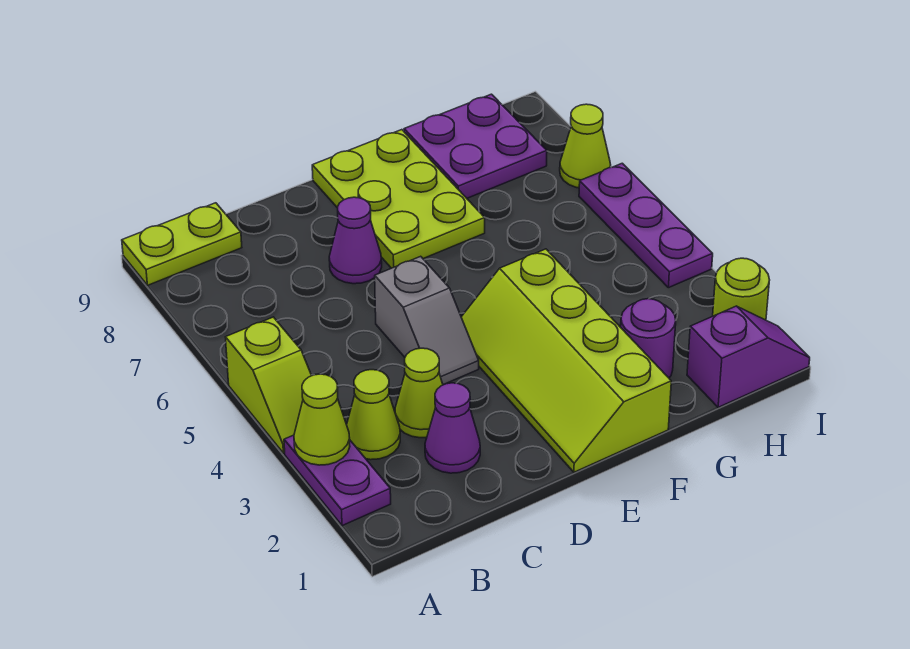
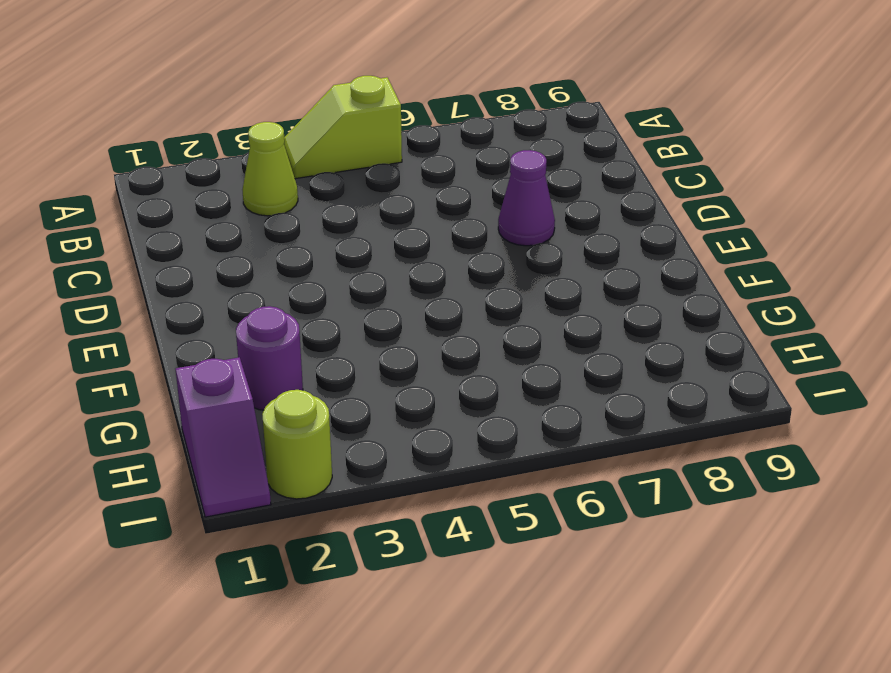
none -> purple 1x2 plate [284,435,391,526]
none -> lime 1x2 plate [122,203,242,285]
none -> purple 1x1 cone [425,383,480,473]

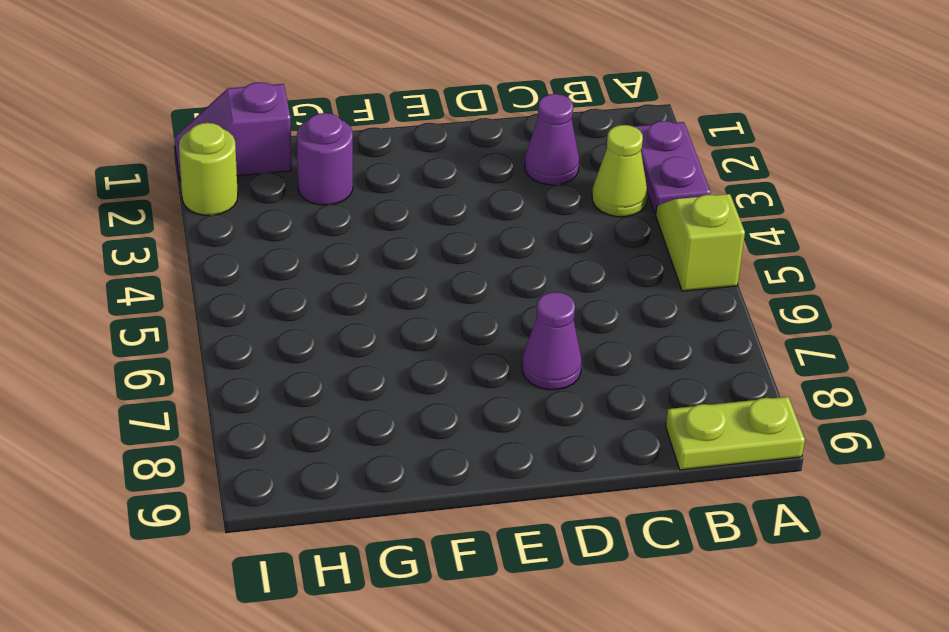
none -> lime 1x1 cone [395,348,443,438]
none -> grey 1x2 slope [375,256,479,385]
none -> lime 2x4 slope [461,249,671,472]

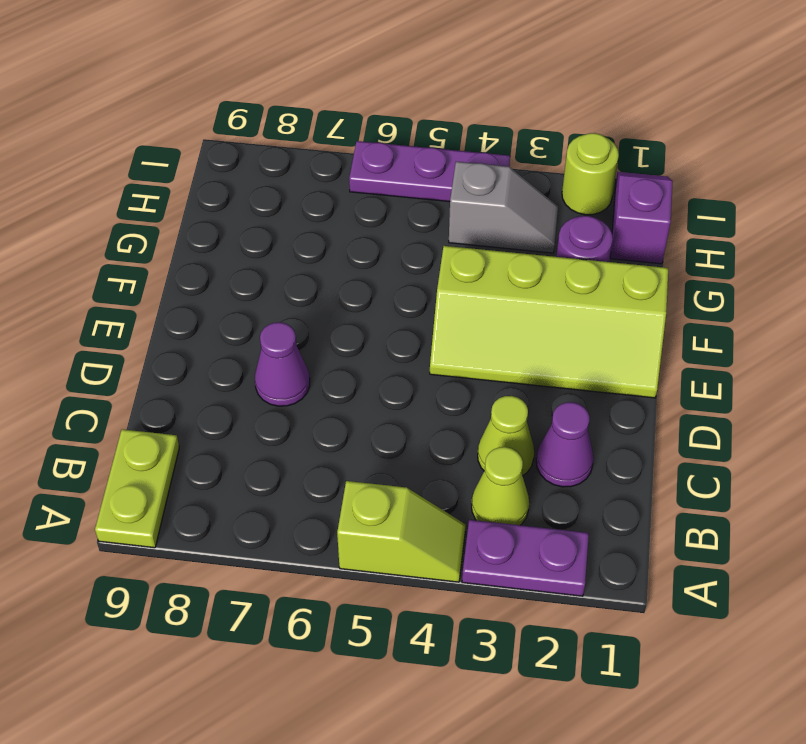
grey 1x2 slope [449,162,558,253] -> grey 1x2 slope moved to [375,256,479,385]
none -> lime 2x3 plate [312,130,485,268]
none -> purple 2x2 plate [404,94,547,198]
none -> lime 1x1 cone [560,104,611,188]

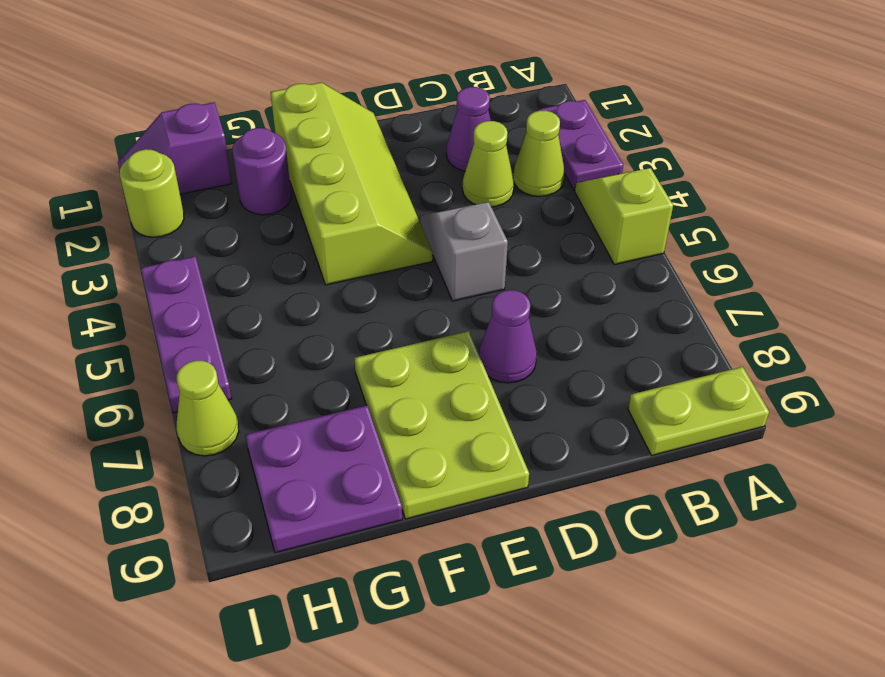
none -> lime 1x1 cone [294,374,350,465]

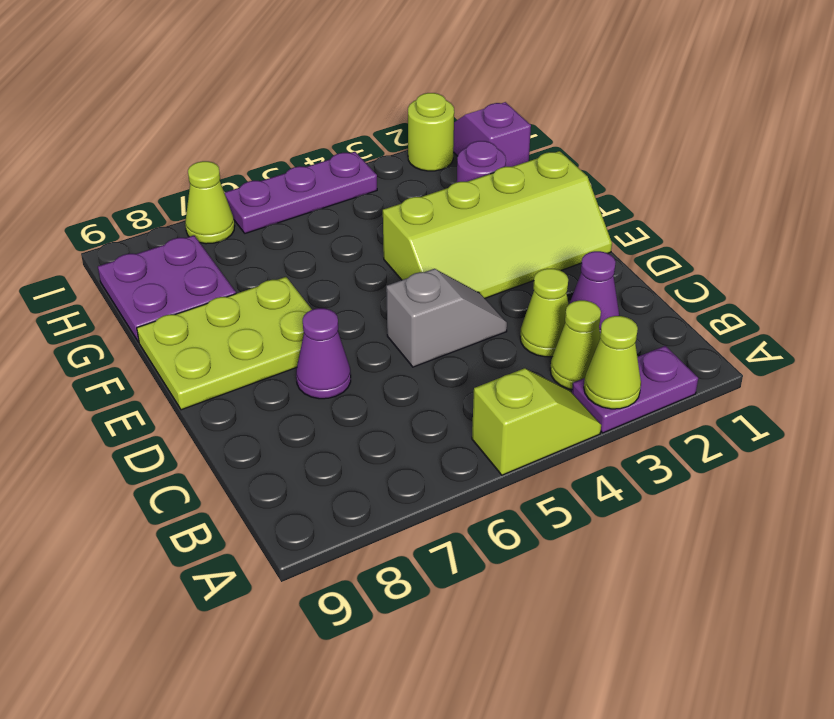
none -> lime 1x2 plate [122,203,242,285]

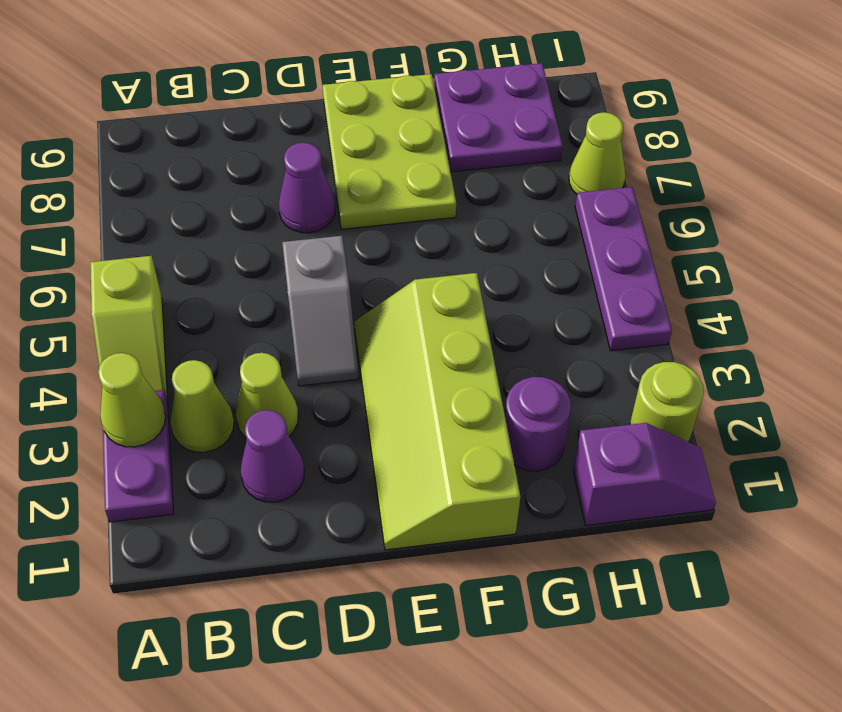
none -> lime 1x2 plate [122,203,242,285]

